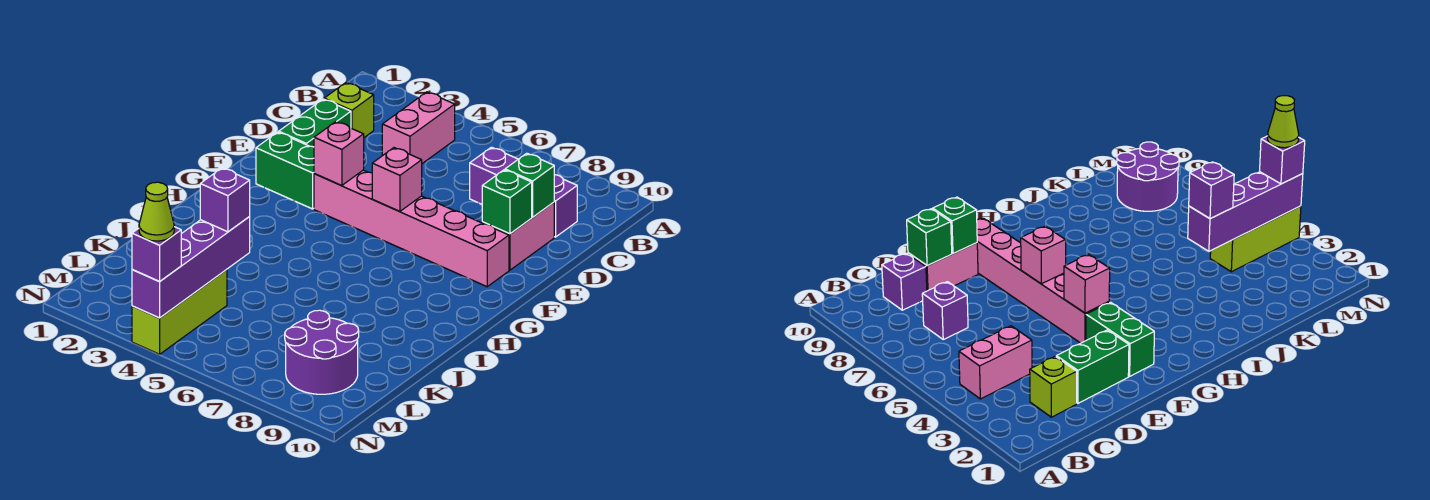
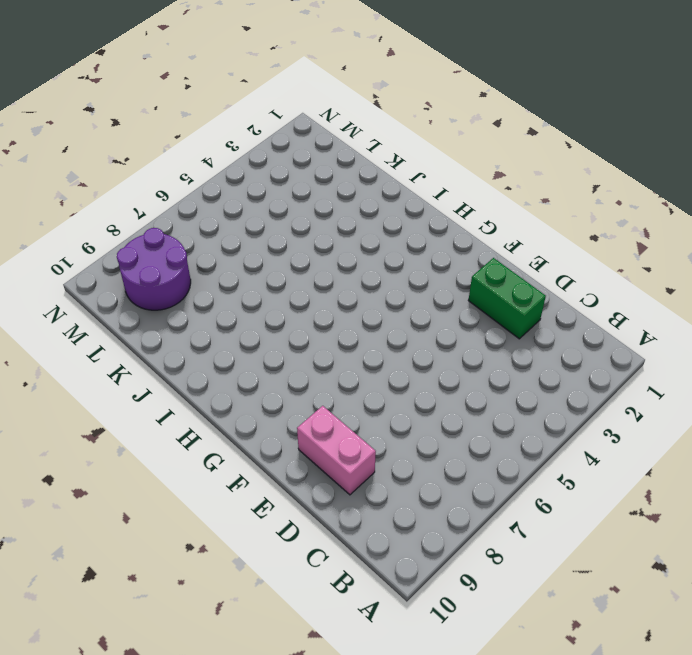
none -> pink 1x2 brick [382,92,455,163]
none -> lime 1x1 brick [324,83,374,137]
none -> purple 1x1 brick [470,147,518,204]

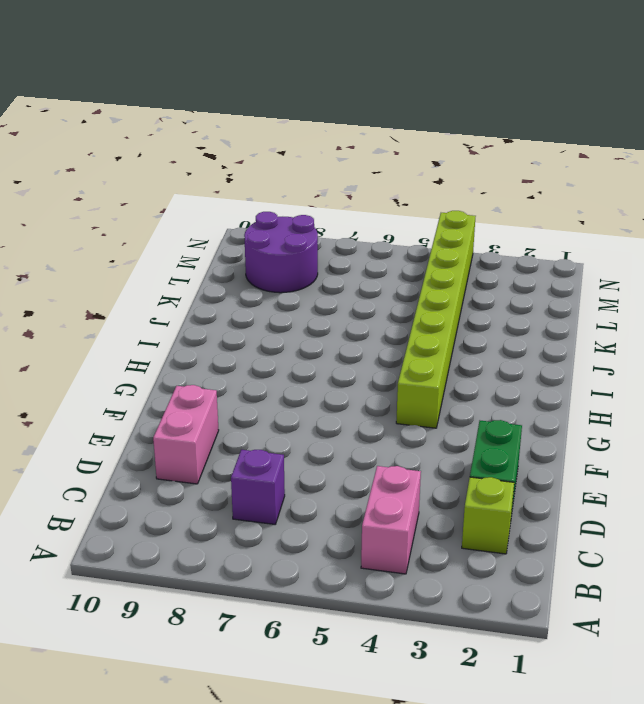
lime 1x8 brick [396,211,476,428] -> lime 1x3 brick [132,270,227,354]
none -> purple 1x1 brick [554,175,577,237]
none -> green 1x2 brick [256,132,314,209]
none -> pink 1x6 brick [314,170,509,287]

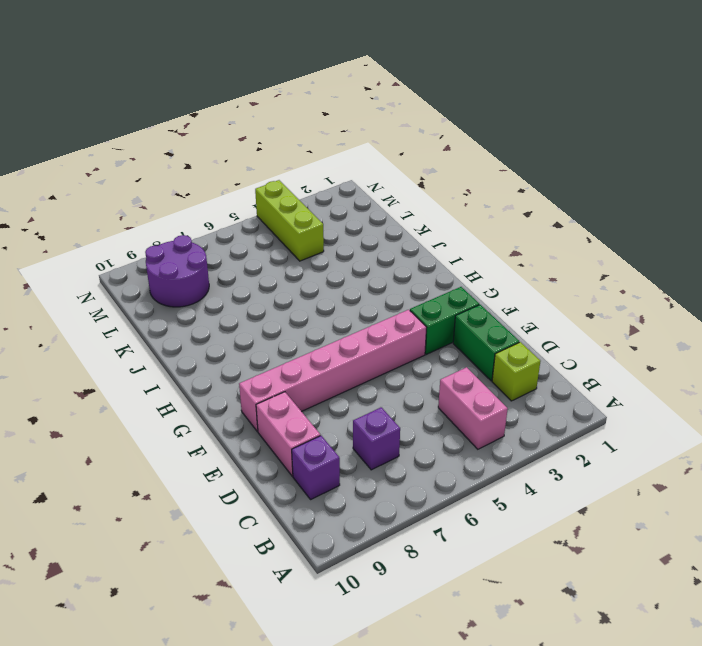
none -> green 1x1 brick [505,153,554,217]
none -> green 1x1 brick [482,170,532,234]
none -> pink 1x1 brick [314,122,364,186]

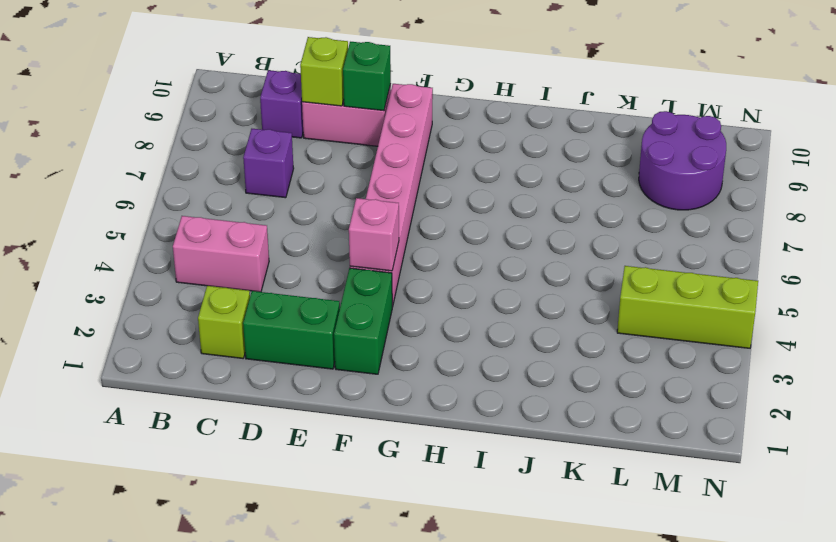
lime 1x1 brick [300,37,348,106] -> green 1x1 brick [505,153,554,217]
none -> pink 1x1 brick [372,148,422,211]
none -> purple 1x4 brick [132,217,250,318]
none -> purple 1x1 brick [200,168,250,232]

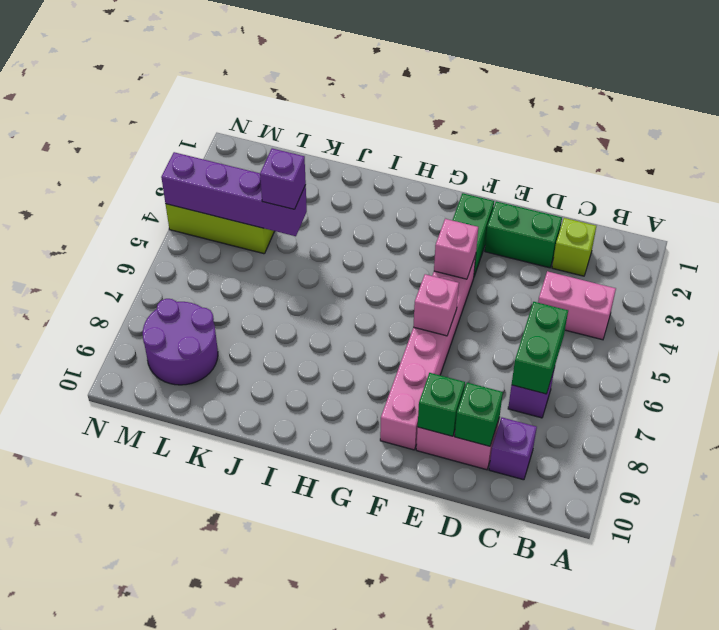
green 1x2 brick [512,302,568,394] -> none
none -> purple 1x1 brick [132,227,181,281]
none -> lime 1x1 cone [139,182,174,241]

